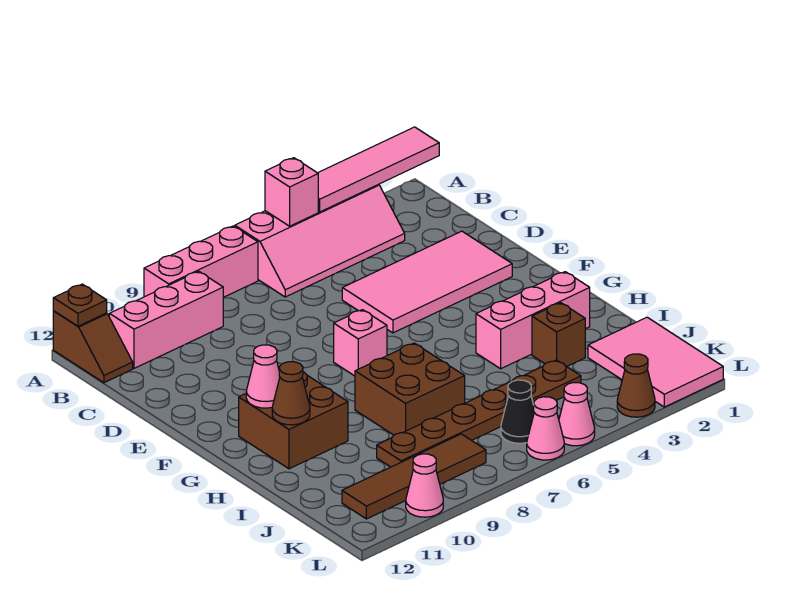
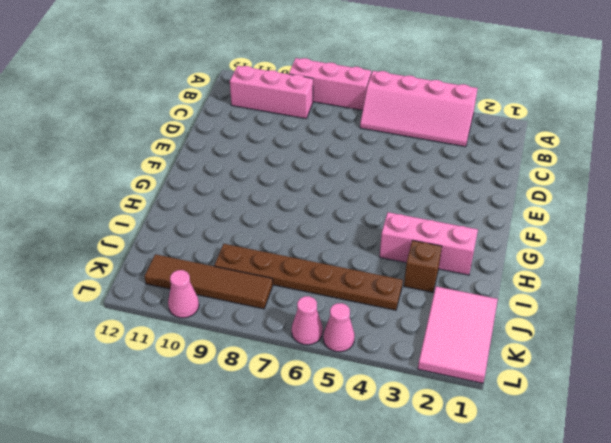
none -> brown 1x2 slope [53,311,133,383]
none -> pink 2x4 tile [342,231,512,333]
none -> pink 1x1 brick [334,310,387,376]

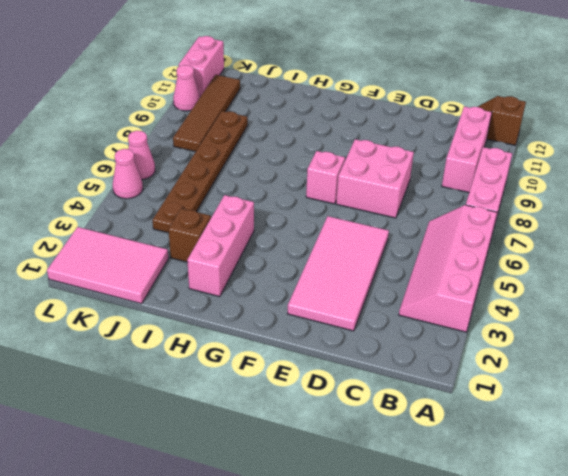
pink 2x2 brick [336,139,414,218] -> none
pink 1x2 brick [179,36,224,97] -> none
none -> brown 2x2 brick [239,372,348,469]
none -> brown 2x2 brick [355,343,465,435]
none -> black 1x1 cone [501,380,534,443]

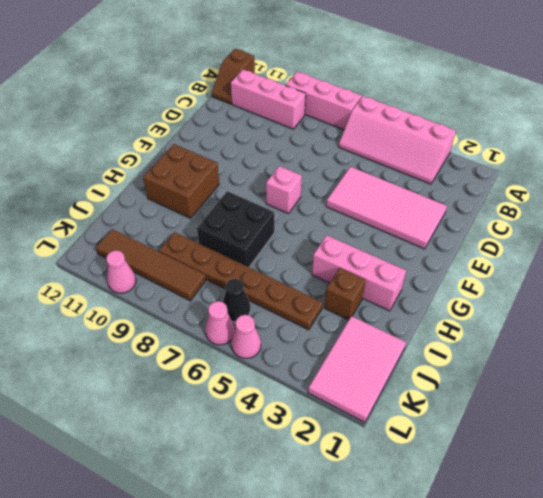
black 2x2 brick [197,191,274,267] -> brown 2x2 brick [355,343,465,435]
none -> brown 1x1 cone [617,354,655,417]
none -> pink 1x4 tile [318,127,439,212]
none -> pink 1x1 brick [265,158,318,226]

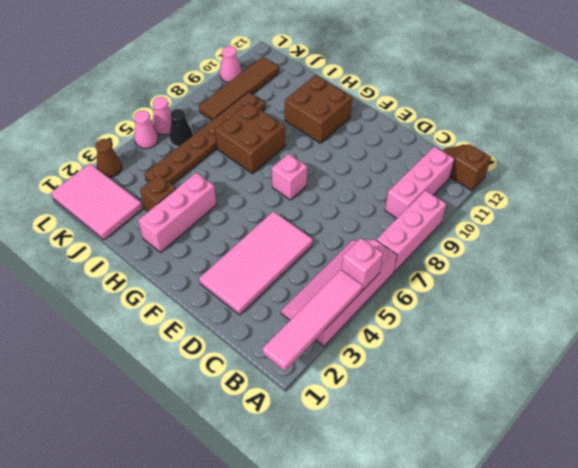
none -> brown 1x1 plate [53,284,107,326]
none -> pink 1x1 cone [246,345,280,408]
none -> brown 1x1 cone [272,362,310,425]

